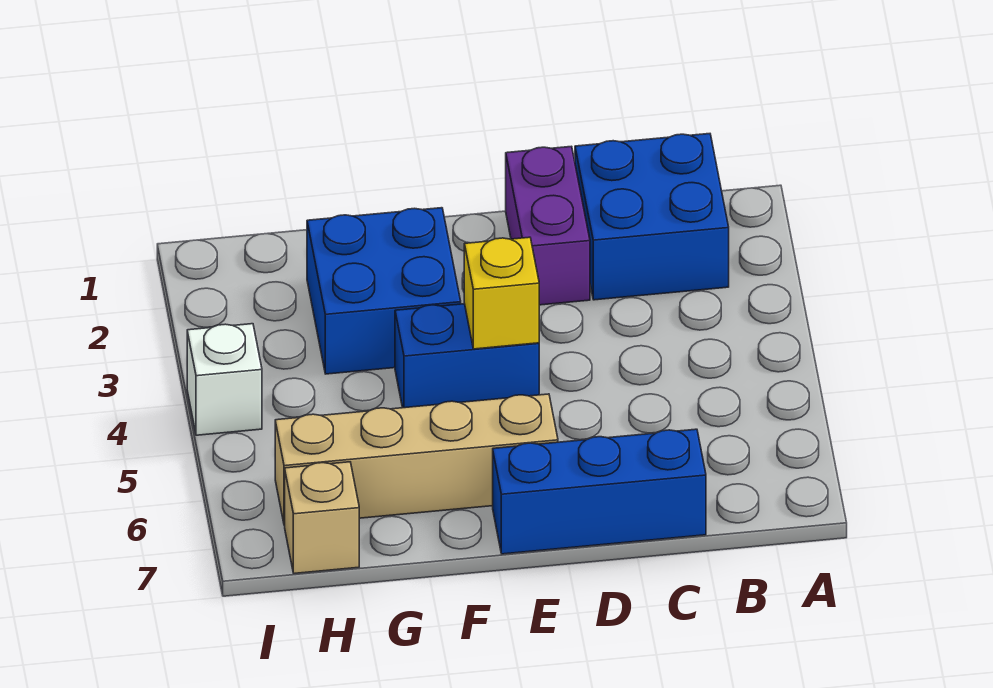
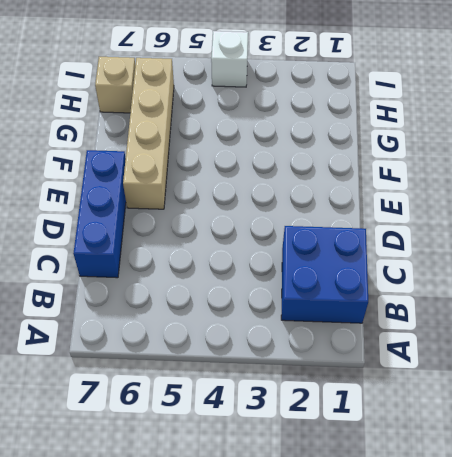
none -> purple 1x2 brick [506,146,590,305]
none -> blue 1x2 brick [395,304,539,408]

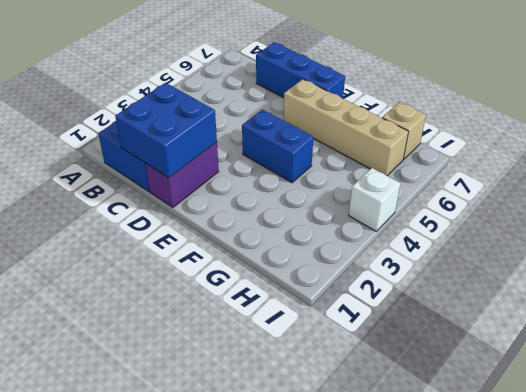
blue 2x2 brick [115,83,217,178] -> blue 2x2 brick moved to [307,208,461,374]
none -> yellow 1x1 brick [464,237,539,349]

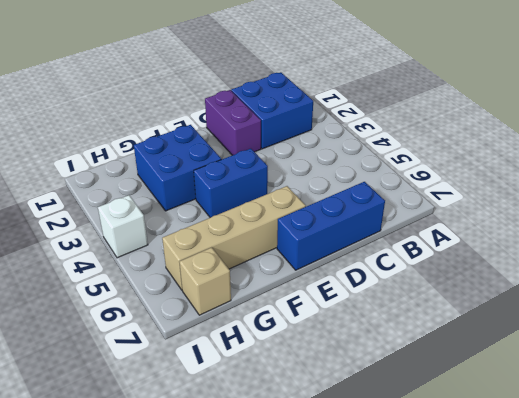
none -> yellow 1x1 brick [464,237,539,349]

